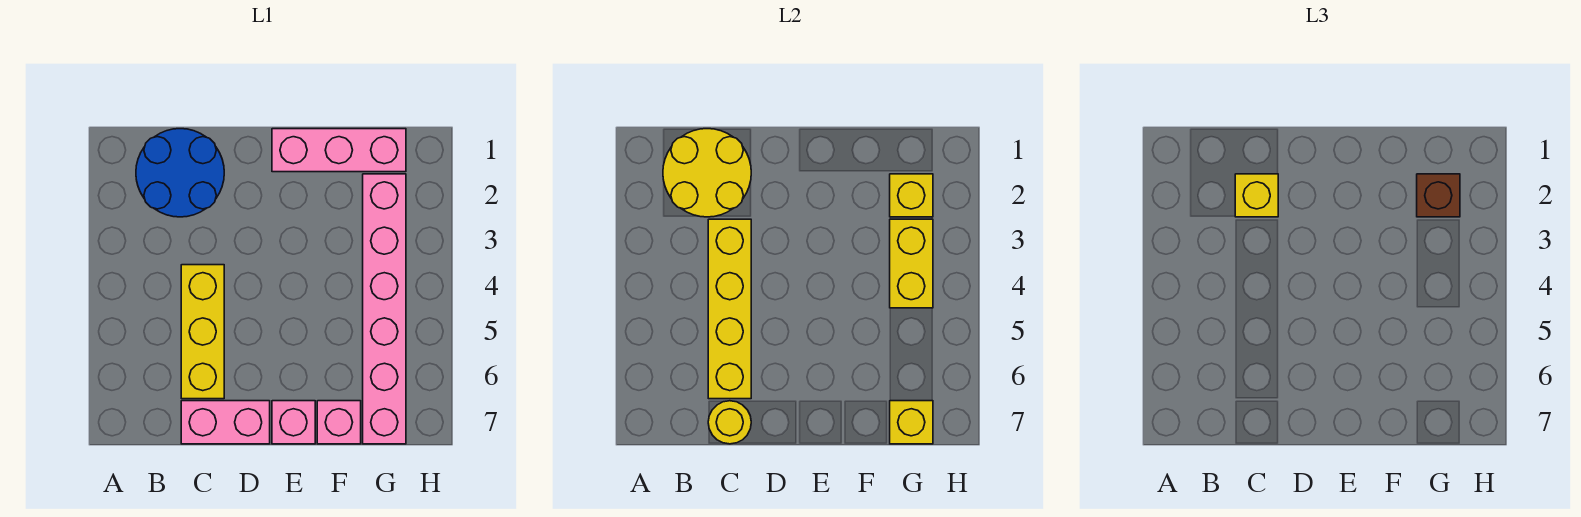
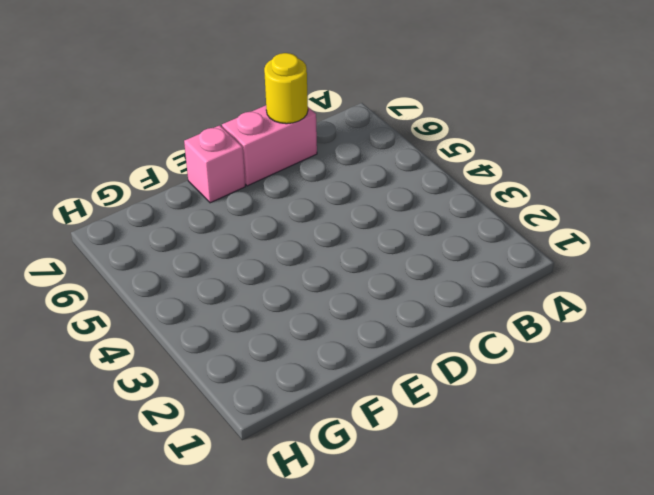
none -> blue 2x2 round brick [136,129,224,217]
none -> yellow 1x3 brick [181,265,224,399]
none -> pink 1x3 brick [272,129,406,172]

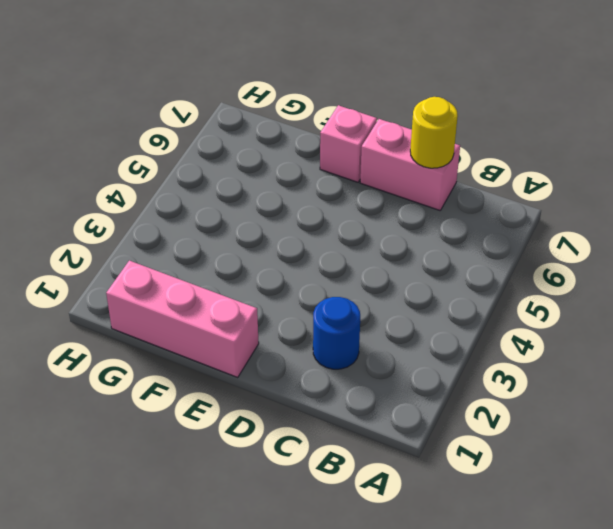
blue 1x1 round brick [313,297,360,369] -> blue 2x2 round brick [136,129,224,217]
none -> yellow 1x3 brick [181,265,224,399]
none -> pink 1x1 brick [317,401,361,444]
none -> pink 1x6 brick [363,174,406,444]

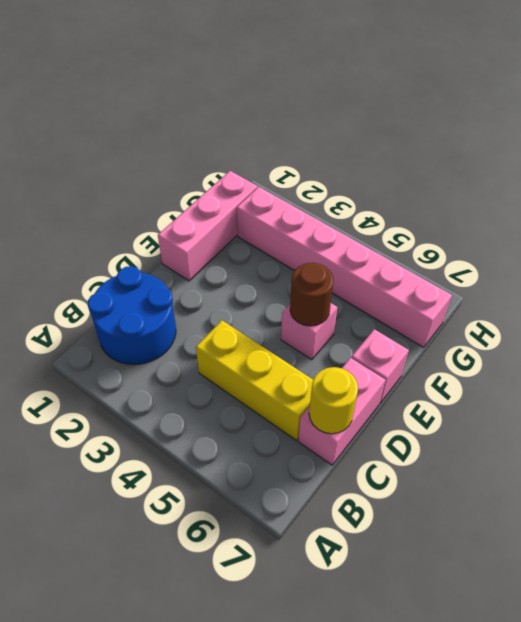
pink 1x1 brick [281,303,337,360] -> pink 1x1 brick moved to [317,401,361,444]
brown 1x1 round brick [290,263,334,326] -> none
none -> yellow 2x2 round brick [663,129,751,217]
none -> yellow 1x4 brick [708,219,751,399]
none -> yellow 1x1 brick [890,174,933,217]

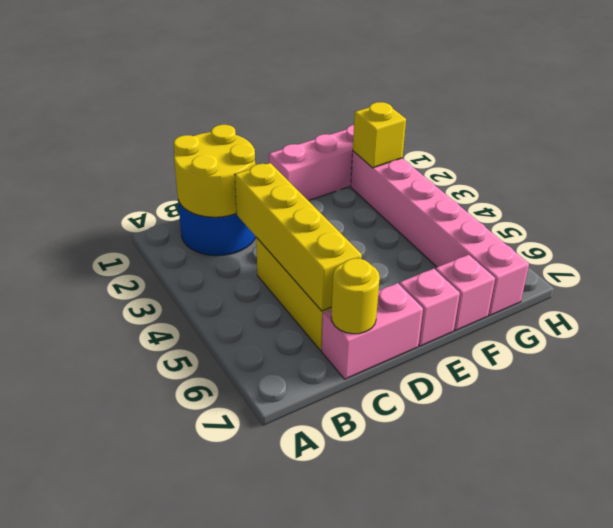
none -> yellow 1x2 brick [890,219,933,308]
none -> yellow 1x1 brick [890,401,933,444]
none -> yellow 1x1 brick [1235,174,1278,217]

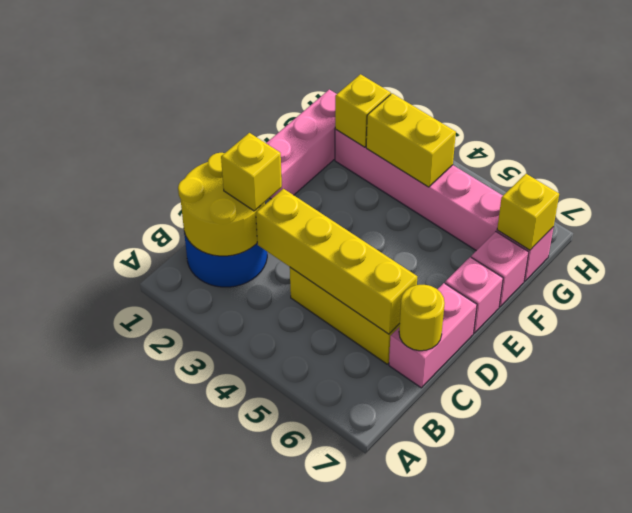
none -> brown 1x1 brick [1417,174,1460,217]

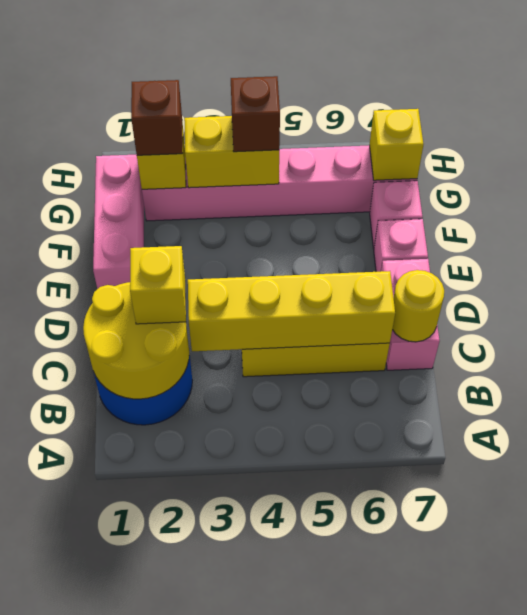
brown 1x1 brick [231,76,280,152] -> none

